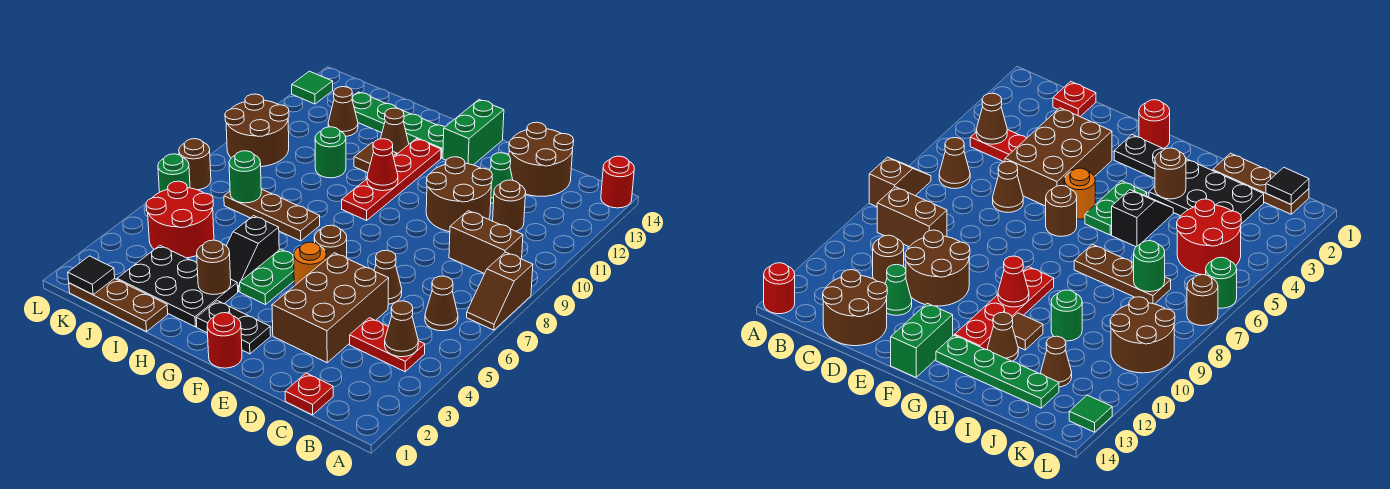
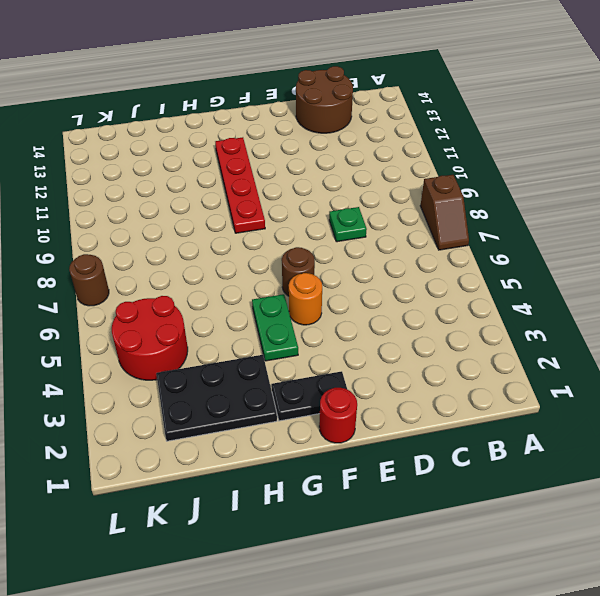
green 1x1 plate [329,207,367,242] -> none
none -> red 1x1 round brick [601,156,634,208]
none -> red 1x2 plate [350,318,425,372]
none -> brown 1x1 cone [425,276,458,331]
none -> brown 1x2 brick [449,211,523,274]

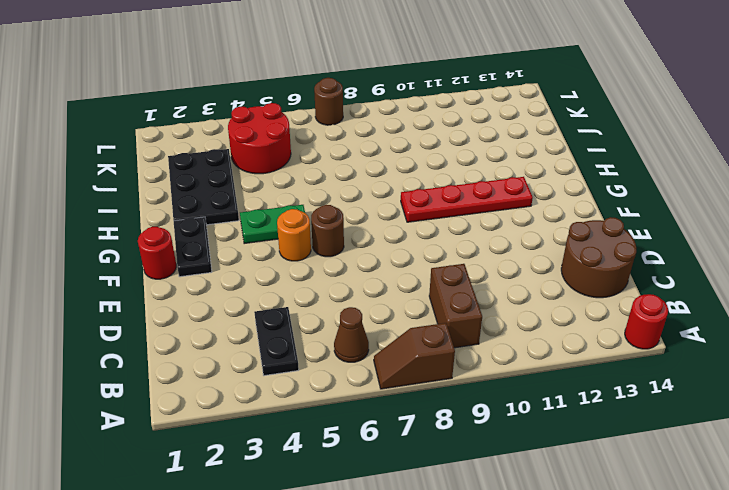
black 1x2 plate [254,307,299,376] -> red 1x2 plate [350,318,425,372]
none -> red 1x1 plate [285,373,333,415]
none -> brown 1x1 round brick [493,180,526,231]
none -> brown 2x3 brick [272,253,389,363]
none -> brown 1x1 cone [374,250,402,304]

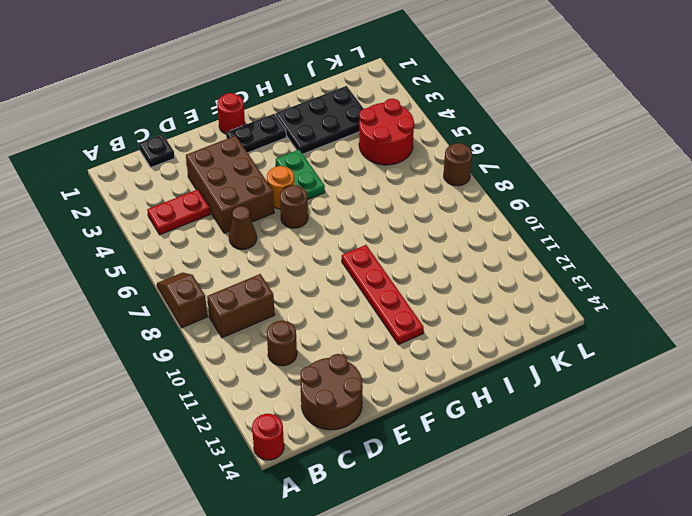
black 1x1 plate [139,134,175,167] -> red 1x1 plate [285,373,333,415]
none -> brown 1x1 cone [425,276,458,331]
none -> brown 2x2 round brick [426,157,492,232]
none -> green 1x1 cone [490,153,513,203]
none -> green 1x2 brick [443,100,504,165]

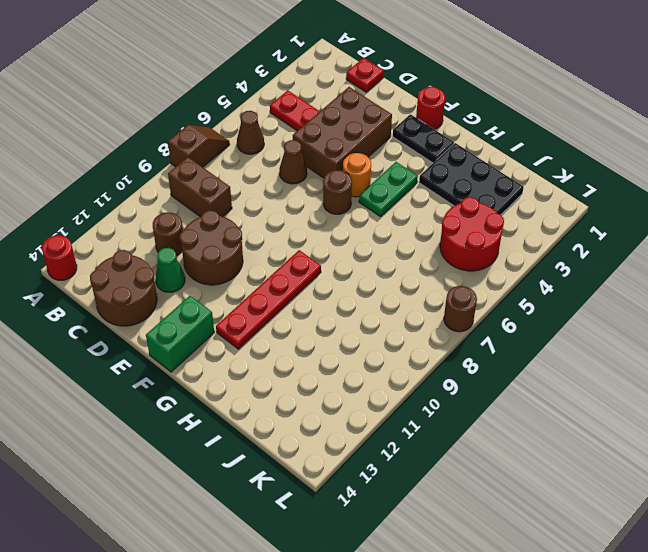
none -> green 1x4 plate [352,92,445,158]
none -> black 1x2 slope [227,216,279,292]
none -> brown 1x3 plate [224,189,320,241]
none -> brown 1x1 tile [354,143,397,173]

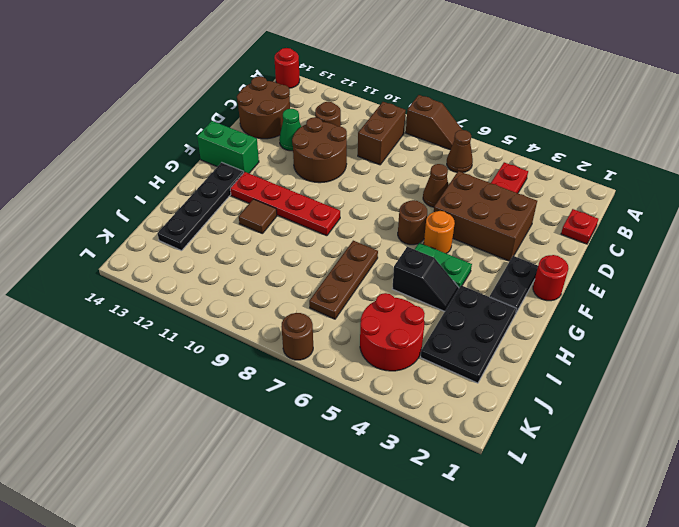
black 1x4 plate [158,162,244,251] -> green 1x4 plate [352,92,445,158]
none -> brown 1x1 cone [381,108,409,154]
none -> brown 1x3 plate [69,278,168,332]
none -> green 1x1 round brick [315,127,346,178]
none -> brown 1x1 cone [328,87,358,136]

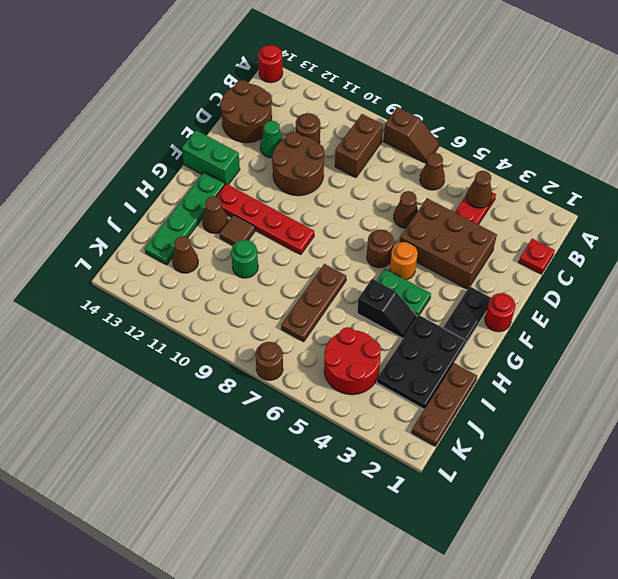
none -> brown 2x2 round brick [225,94,289,167]
none -> green 1x1 round brick [158,154,190,192]
none -> green 1x1 tile [292,71,333,104]
none -> red 1x1 cone [367,139,398,191]

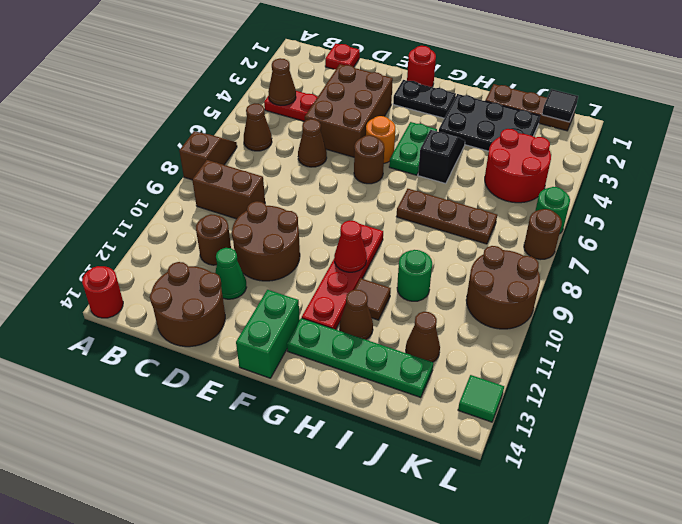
none -> brown 1x1 round brick [197,240,231,295]
none -> green 1x1 round brick [229,151,261,203]

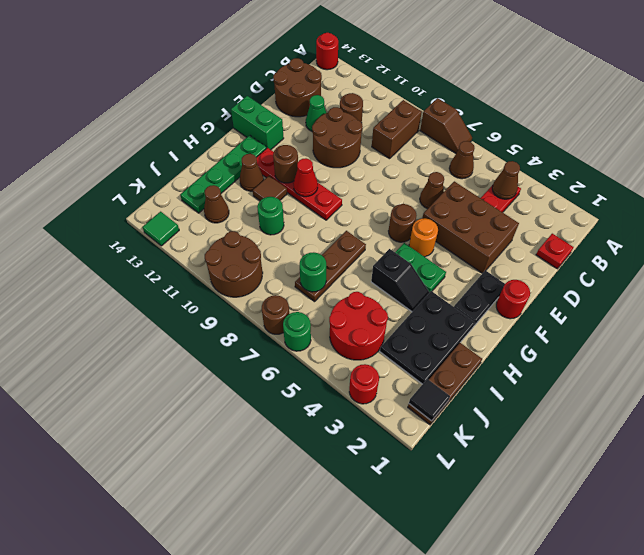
brown 1x1 round brick [273,145,298,183] -> brown 1x1 round brick moved to [197,240,231,295]
red 1x1 round brick [349,364,379,404] -> none

